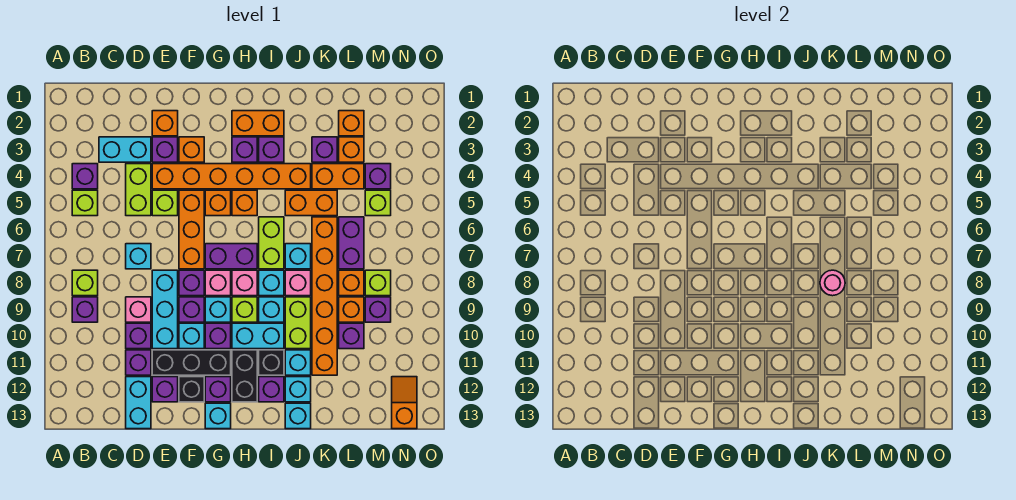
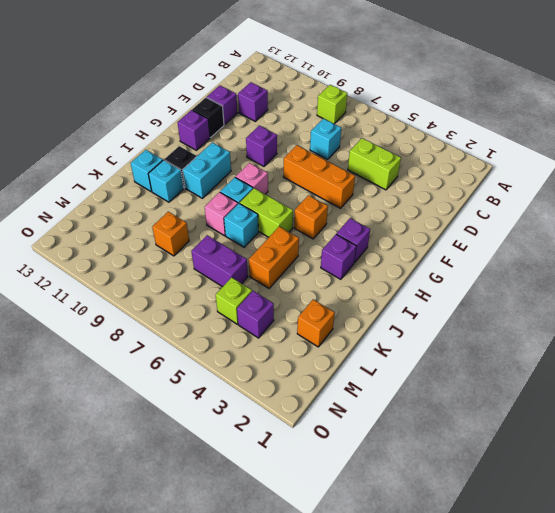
none -> purple 1x1 brick [72,164,98,189]
none -> lime 1x1 brick [72,190,98,216]
none -> purple 1x1 brick [72,297,98,322]
none -> cyan 1x2 brick [99,137,151,162]

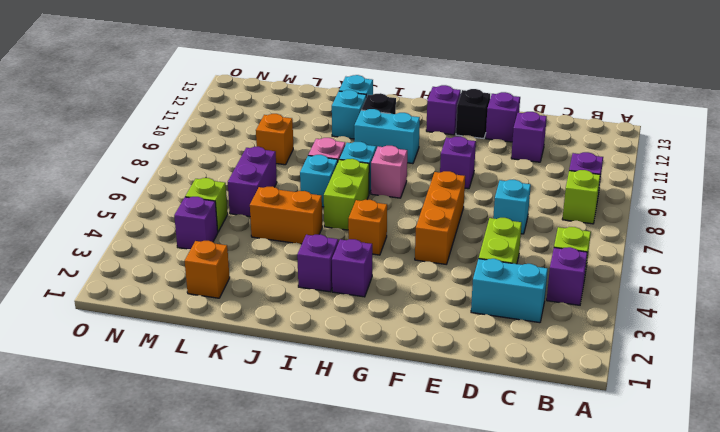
none -> pink 1x1 brick [126,297,151,322]
none -> purple 1x1 brick [126,323,151,349]
none -> cyan 1x2 brick [126,377,151,429]
none -> orange 1x1 brick [152,111,178,136]

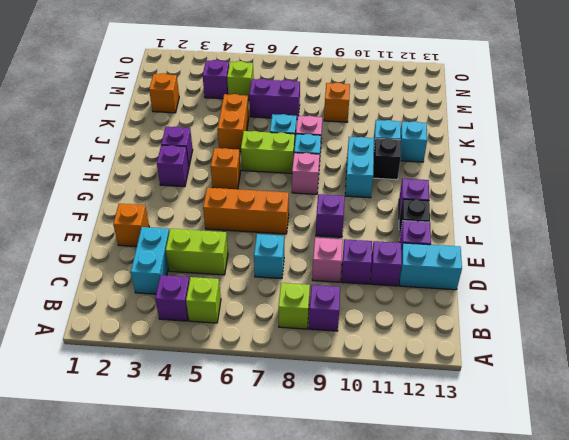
none -> purple 1x1 brick [152,137,178,162]
none -> orange 1x6 brick [152,164,311,189]
none -> lime 1x1 brick [152,190,178,216]
none -> cyan 1x3 brick [152,270,178,349]

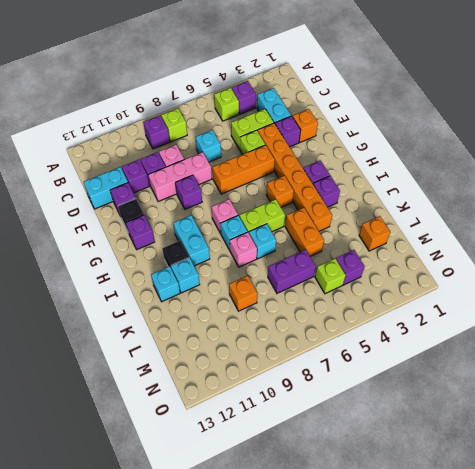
pink 1x3 brick [148,152,212,202] -> cyan 1x3 brick [152,270,178,349]
none -> black 1x3 brick [152,350,231,375]
none -> orange 1x1 brick [179,137,204,162]
none -> purple 1x1 brick [179,270,204,296]
none -> cyan 1x1 brick [179,323,204,349]

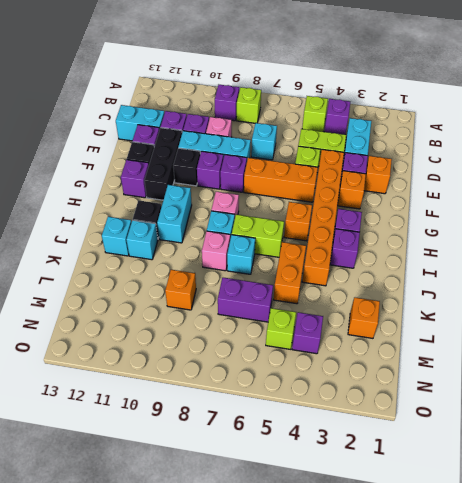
black 1x1 brick [173,148,200,186] -> cyan 1x1 brick [179,323,204,349]
none -> orange 1x1 brick [205,190,231,216]
none -> purple 1x2 brick [205,244,257,269]
none -> pink 1x1 brick [205,270,231,296]
none -> cyan 1x1 brick [205,297,231,322]

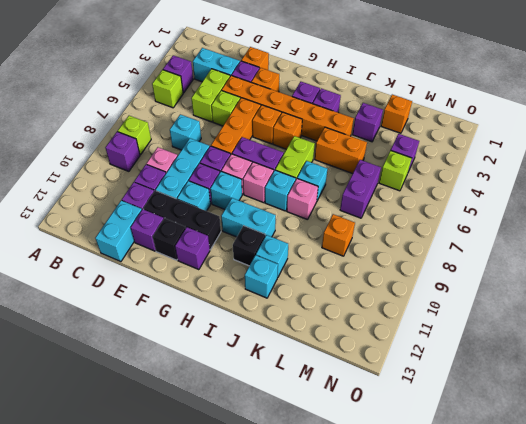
none -> purple 1x1 brick [205,323,231,349]
none -> cyan 1x1 brick [205,403,231,429]
none -> orange 1x2 brick [232,111,284,136]
none -> lime 1x1 brick [232,297,257,322]

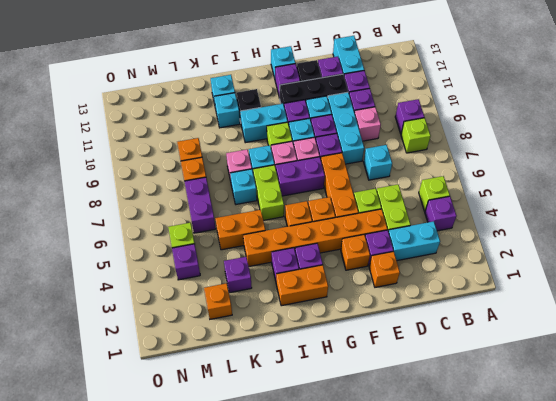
none -> black 1x2 brick [232,350,257,402]
none -> cyan 1x1 brick [259,297,284,322]
none -> purple 1x1 brick [259,377,284,402]
none -> lime 1x2 brick [285,297,311,349]

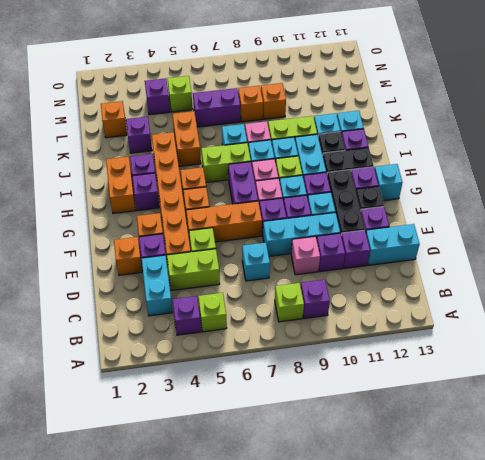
none -> cyan 1x1 brick [285,403,311,429]
none -> orange 1x2 brick [312,164,364,189]
none -> orange 1x6 brick [312,217,337,375]
none -> orange 1x1 brick [339,137,364,162]

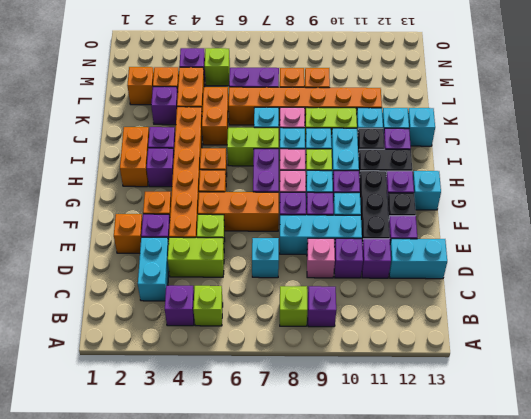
none -> purple 1x1 brick [339,323,364,349]
none -> lime 1x1 brick [365,270,391,296]
none -> purple 1x1 brick [365,297,391,322]
none -> orange 1x2 slope [392,377,417,429]

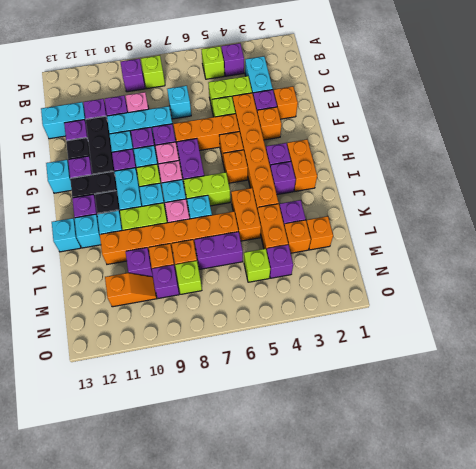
orange 1x2 slope [105,273,157,307] -> orange 1x2 slope moved to [392,377,417,429]
none -> pink 1x1 round brick [820,270,845,296]

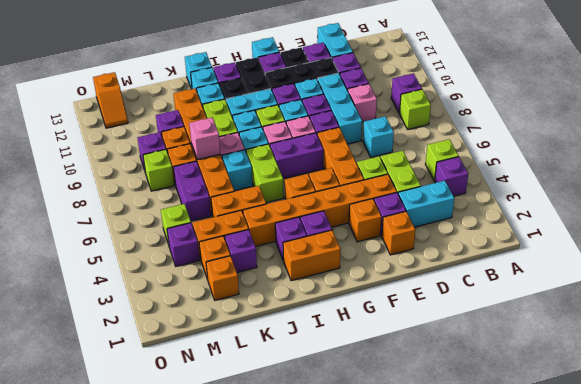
pink 1x1 brick [189,118,220,160] -> pink 1x1 round brick [820,270,845,296]

